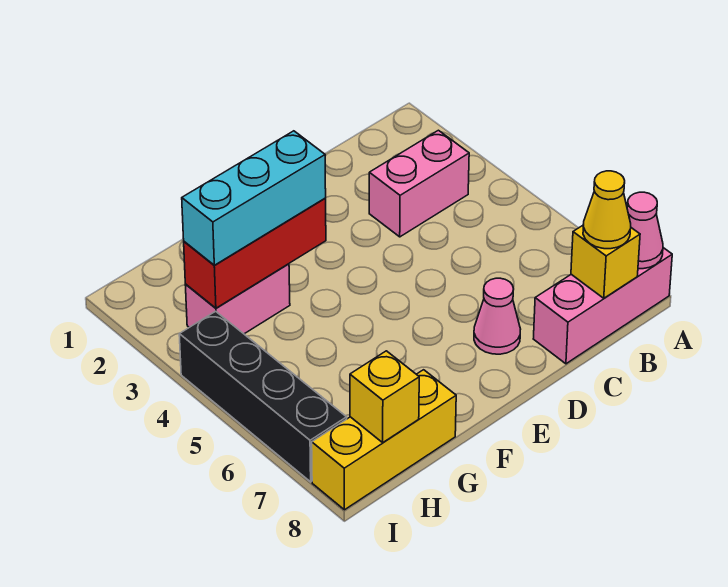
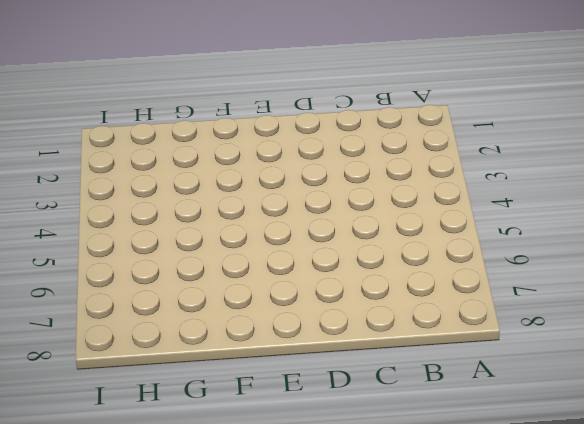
none -> pink 1x3 brick [533,248,672,364]
none -> pink 1x2 brick [369,130,469,237]
none -> pink 1x1 cone [474,278,521,354]

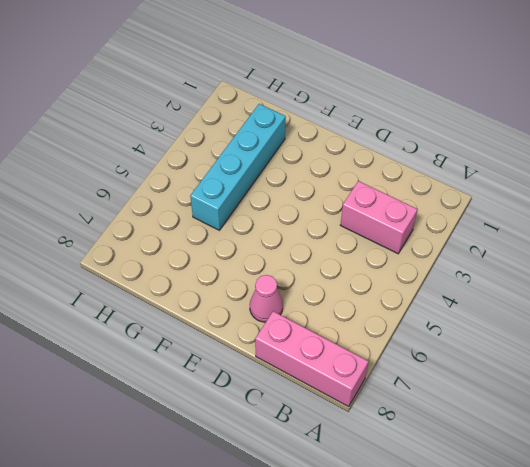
cyan 1x4 brick [190,104,286,230] -> pink 1x2 brick [185,264,290,334]
none -> yellow 1x3 brick [312,370,456,510]
none -> black 1x4 brick [179,311,347,482]
none -> pink 1x1 cone [627,192,663,269]

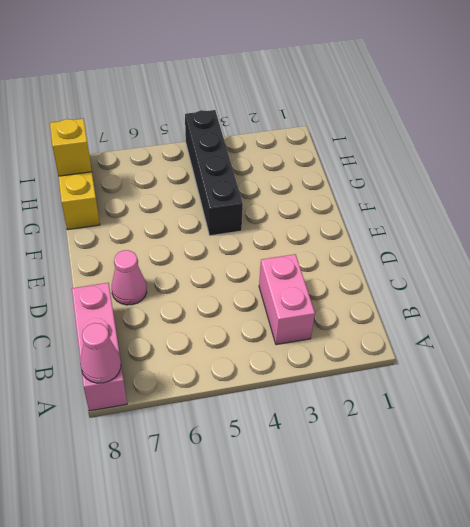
black 1x4 brick [185,110,243,236] -> black 1x4 brick turned to [179,311,347,482]
none -> pink 1x2 brick [185,264,290,334]
none -> yellow 1x1 brick [571,226,640,298]
none -> red 1x3 brick [184,198,326,308]

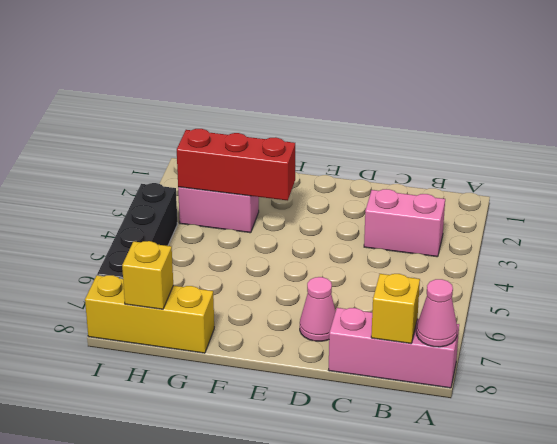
none -> yellow 1x1 cone [583,171,631,249]
none -> cyan 1x3 brick [182,131,326,265]

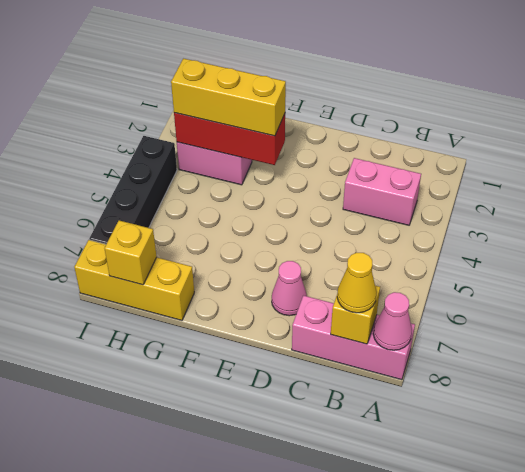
yellow 1x3 brick [171,59,286,136] -> cyan 1x3 brick [182,131,326,265]

